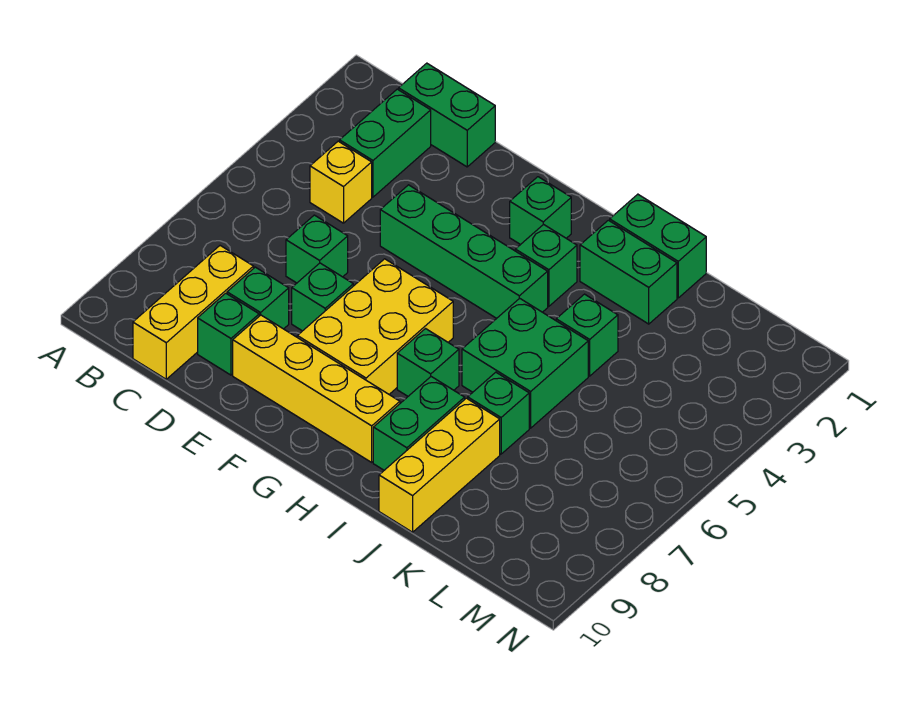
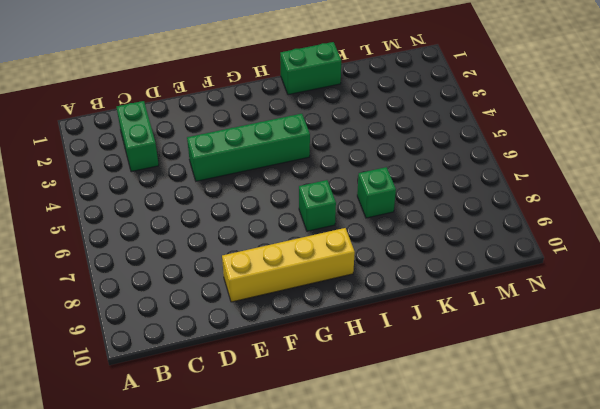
none -> green 1x2 brick [399,63,495,167]
none -> yellow 1x1 brick [310,141,372,223]
none -> yellow 1x3 brick [133,246,254,379]

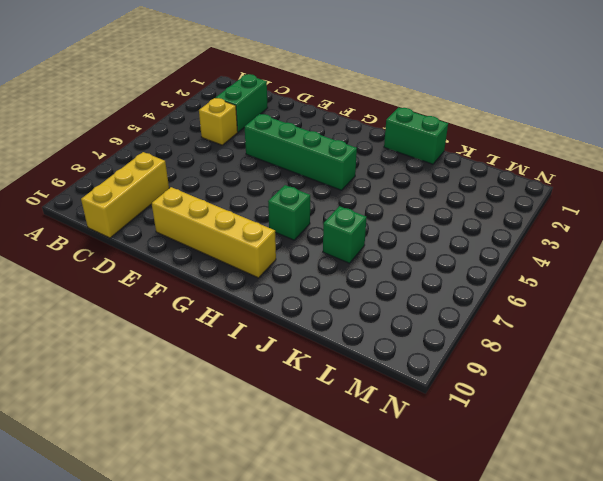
none -> green 1x2 brick [399,63,495,167]
none -> green 1x1 brick [286,215,348,283]
none -> green 1x1 brick [227,267,289,329]

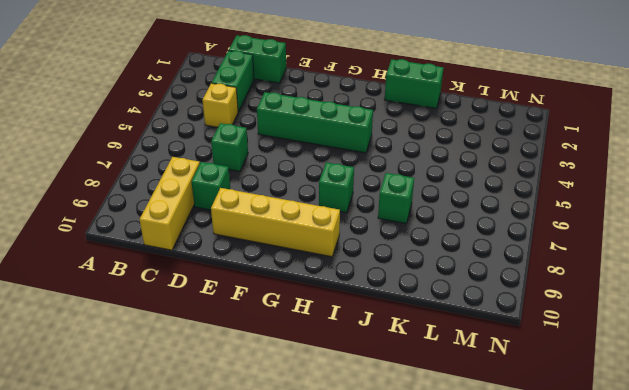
none -> green 1x1 brick [198,293,259,375]
none -> green 1x1 brick [292,263,353,331]
none -> yellow 2x3 brick [297,259,453,394]

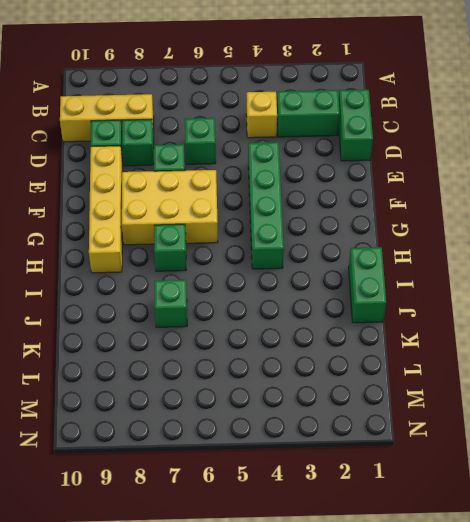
none -> green 1x1 brick [510,177,571,245]
none -> green 1x1 brick [515,224,577,306]
none -> green 1x2 brick [580,220,677,324]

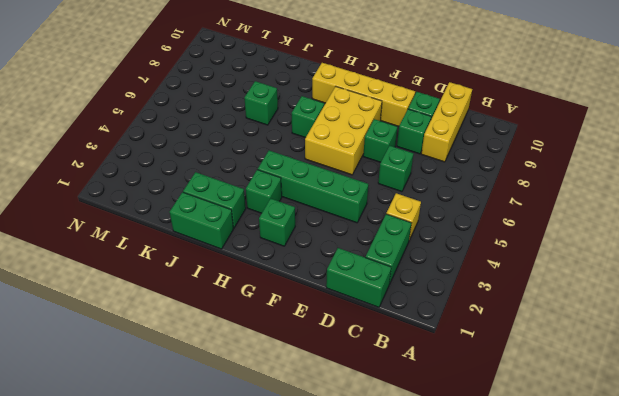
none -> green 2x2 brick [462,298,588,428]
none -> green 1x2 brick [373,377,465,470]
none -> green 1x1 brick [556,294,618,376]

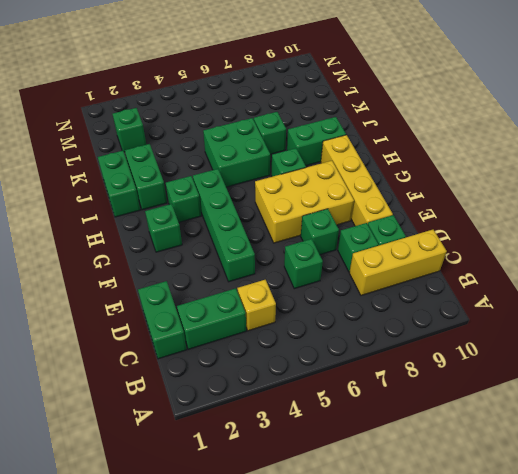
green 1x1 brick [113,108,146,152] -> green 1x1 brick moved to [556,294,618,376]
none -> yellow 1x3 brick [379,398,500,532]

